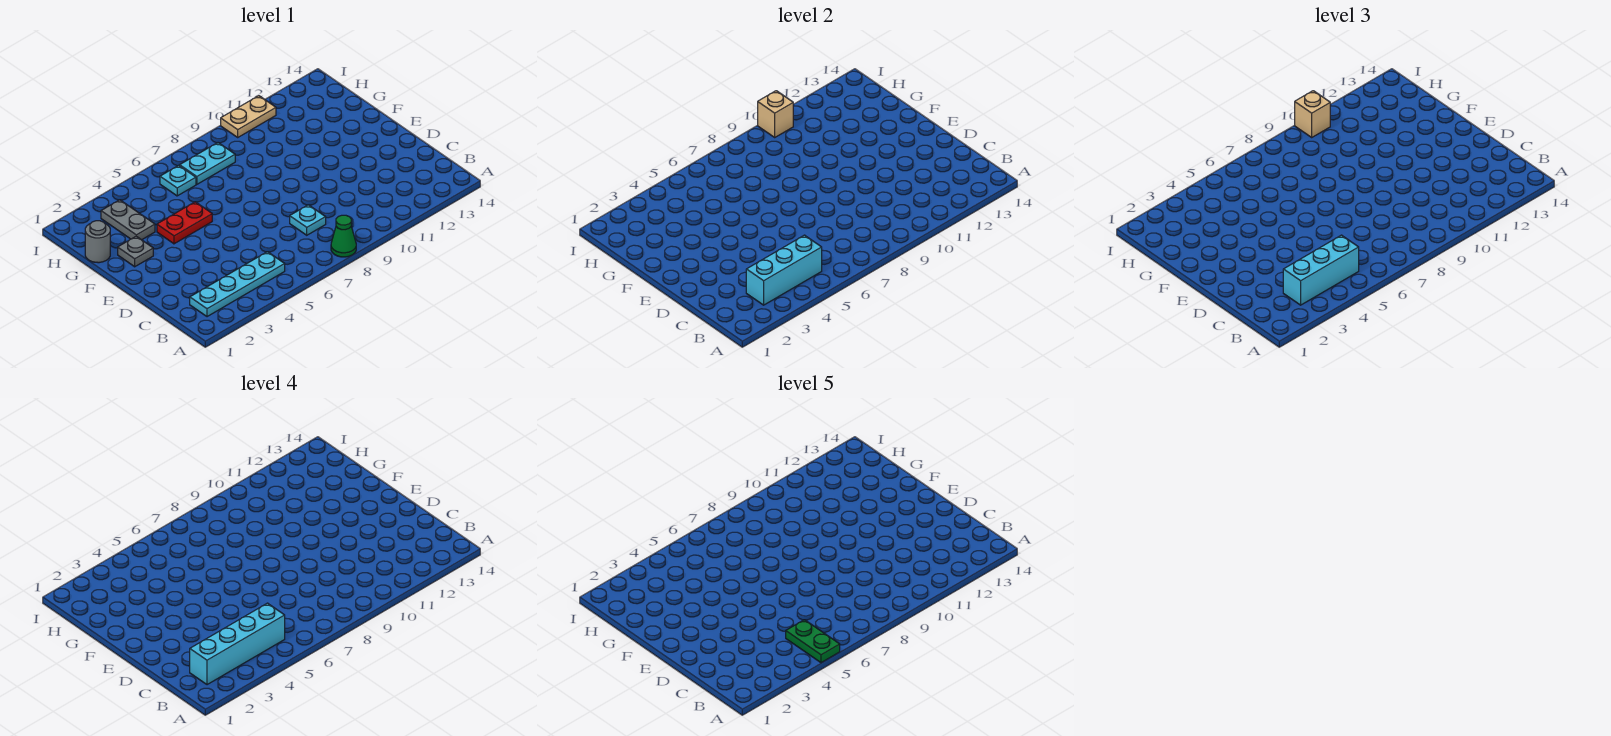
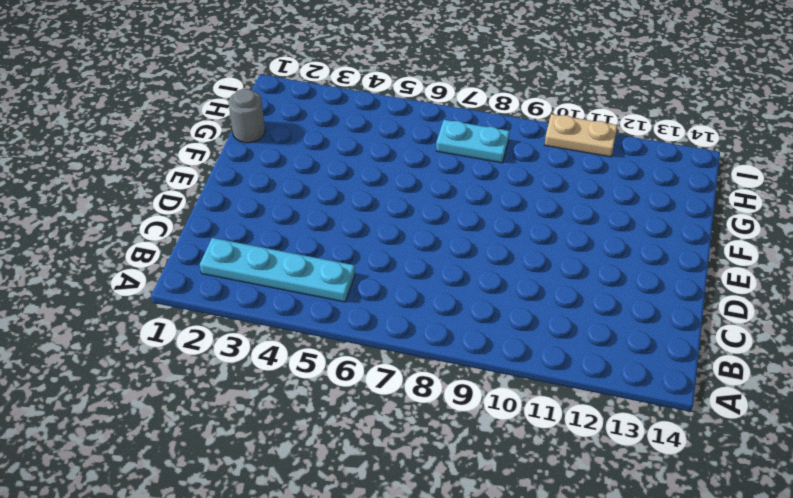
none -> green 1x1 cone [331,215,356,257]
none -> cyan 1x1 plate [290,205,326,235]
none -> grey 1x1 plate [118,236,153,267]

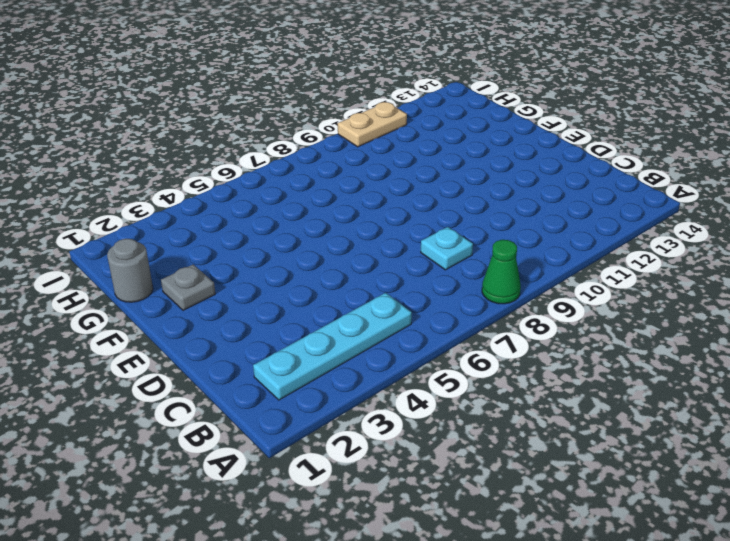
none -> red 1x2 plate [157,202,212,244]
none -> grey 1x2 plate [101,200,155,240]
none -> cyan 1x1 plate [160,165,196,196]

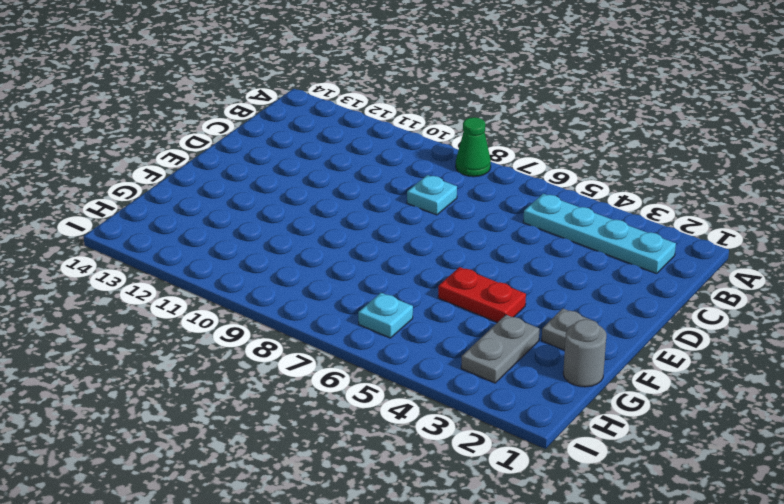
none -> cyan 1x2 plate [180,143,235,184]
none -> tan 1x2 plate [221,96,276,137]
none -> cyan 1x3 brick [746,235,822,305]

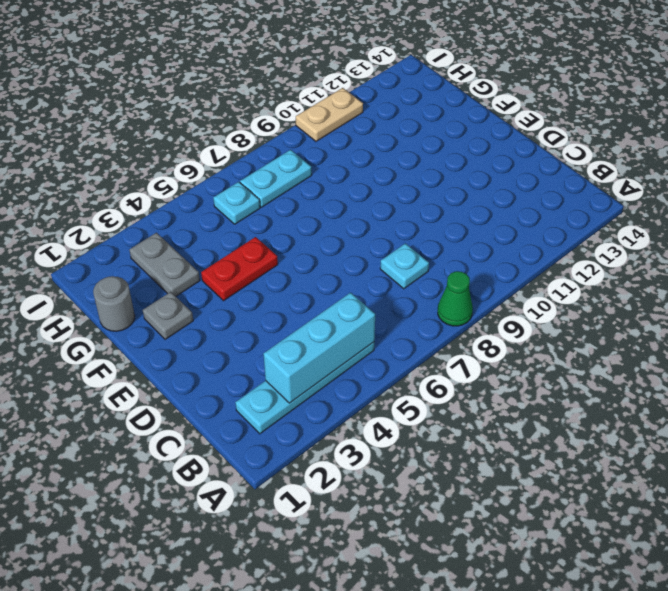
none -> tan 1x1 brick [758,91,793,137]
none -> cyan 1x3 brick [1283,235,1359,305]
none -> tan 1x1 brick [1295,91,1330,137]

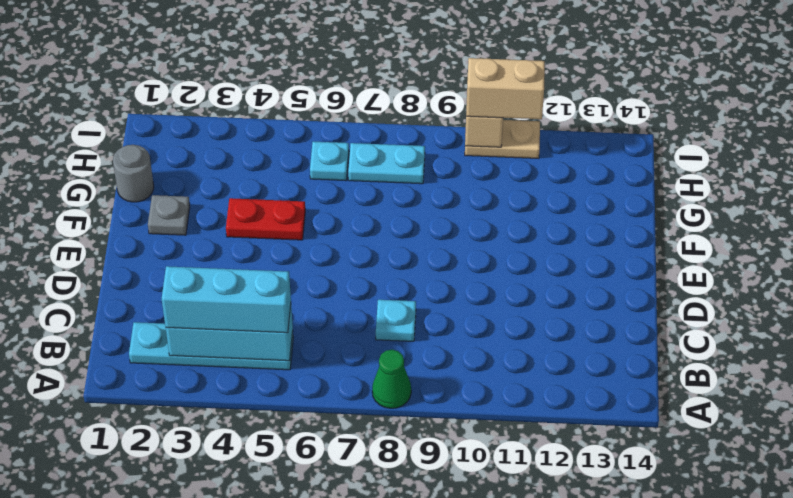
tan 1x2 brick [466,58,545,119] -> tan 1x1 brick [1295,91,1330,137]
none -> grey 1x2 plate [101,200,155,240]
none -> cyan 1x4 brick [190,603,285,685]
none -> green 1x2 plate [786,620,840,663]

